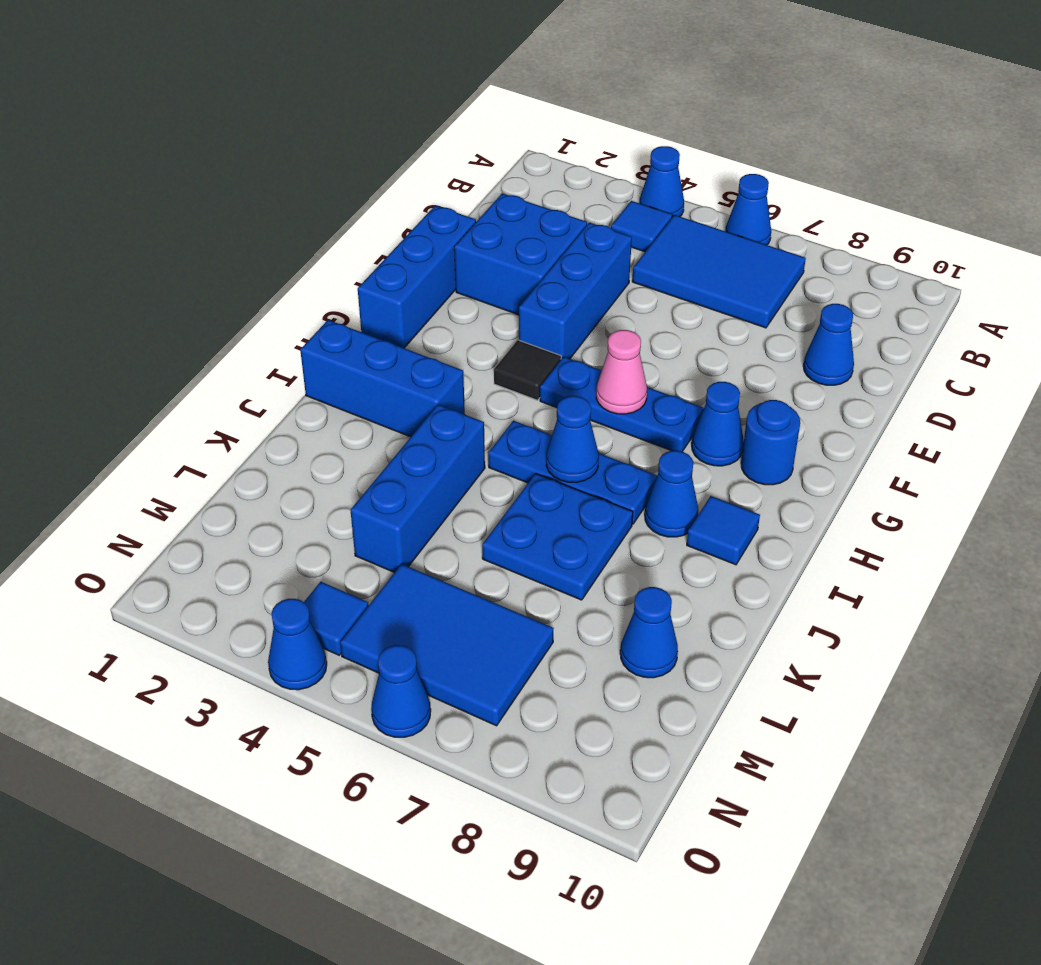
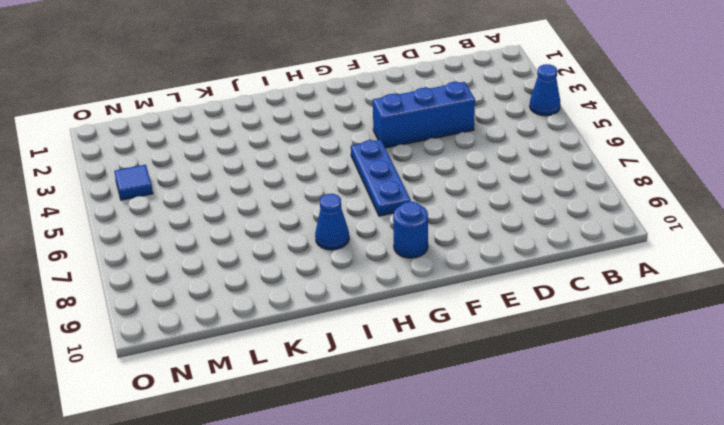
none -> blue 1x1 cone [725,174,771,245]
none -> blue 1x1 tile [611,201,672,252]
none -> blue 2x3 tile [632,215,806,328]

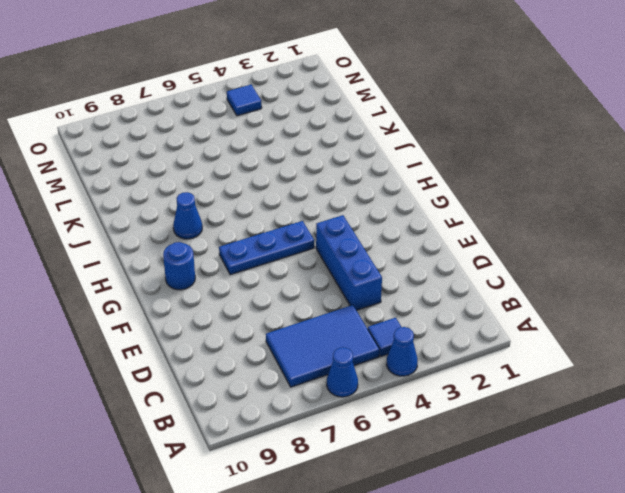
none -> blue 2x2 brick [454,193,587,315]
none -> blue 1x1 cone [803,304,854,385]
none -> blue 1x3 brick [358,206,476,348]

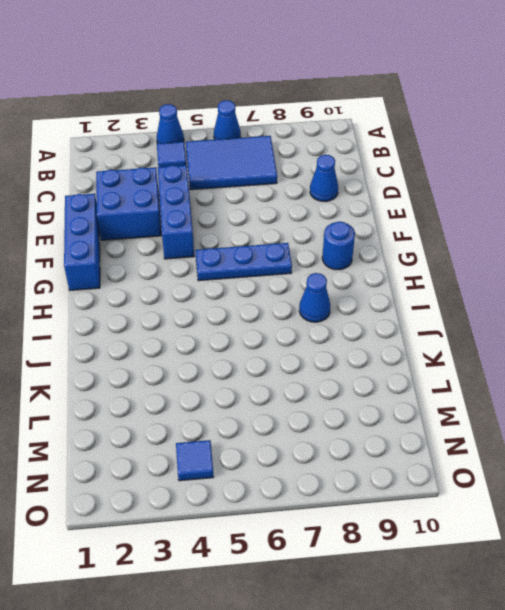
none -> black 1x1 tile [494,340,561,400]
none -> blue 1x1 cone [692,382,744,466]
none -> blue 1x3 brick [300,320,465,437]

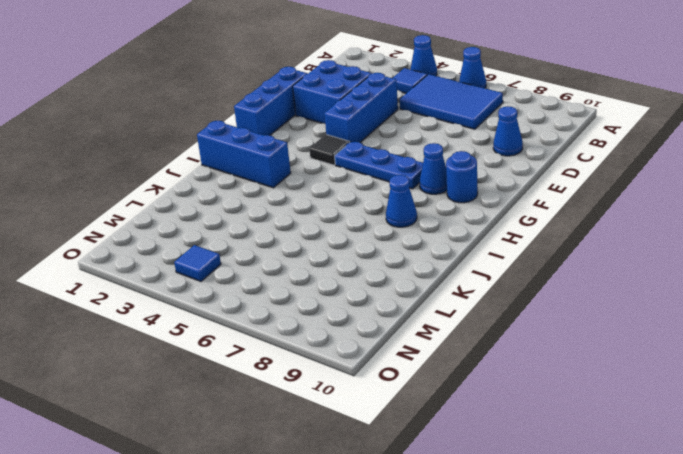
none -> blue 1x3 plate [488,421,657,524]
none -> blue 1x1 tile [687,496,760,565]
none -> blue 1x3 brick [350,405,485,572]

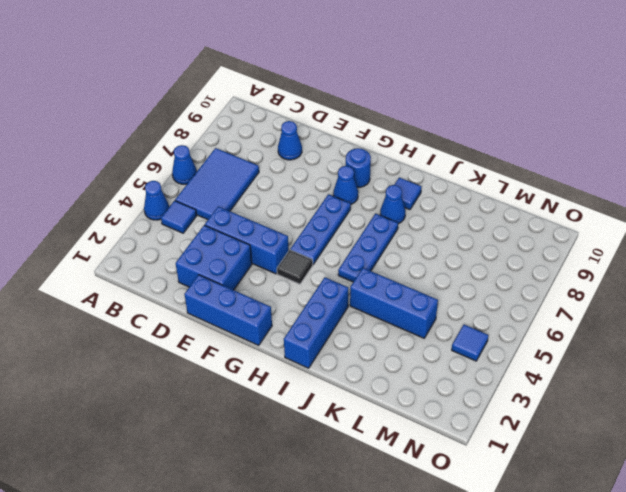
none -> blue 2x2 plate [482,473,633,600]
none -> blue 1x1 cone [620,587,678,678]
none -> blue 2x3 tile [340,564,554,726]

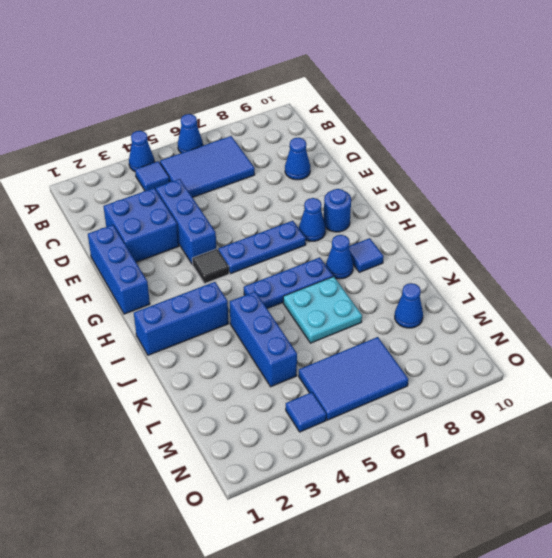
cyan 2x2 plate [283,277,362,343] -> blue 2x2 plate [482,473,633,600]
none -> blue 1x1 cone [268,599,327,690]
none -> blue 1x1 cone [371,645,431,737]
none -> pink 1x1 cone [596,330,647,414]

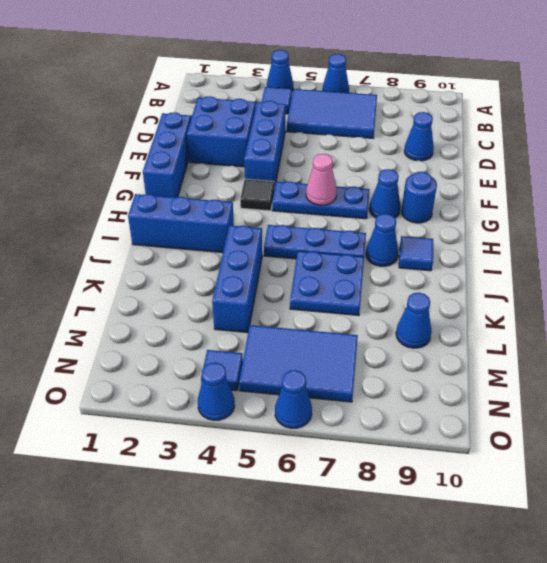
none -> blue 1x1 cone [546,396,599,482]

